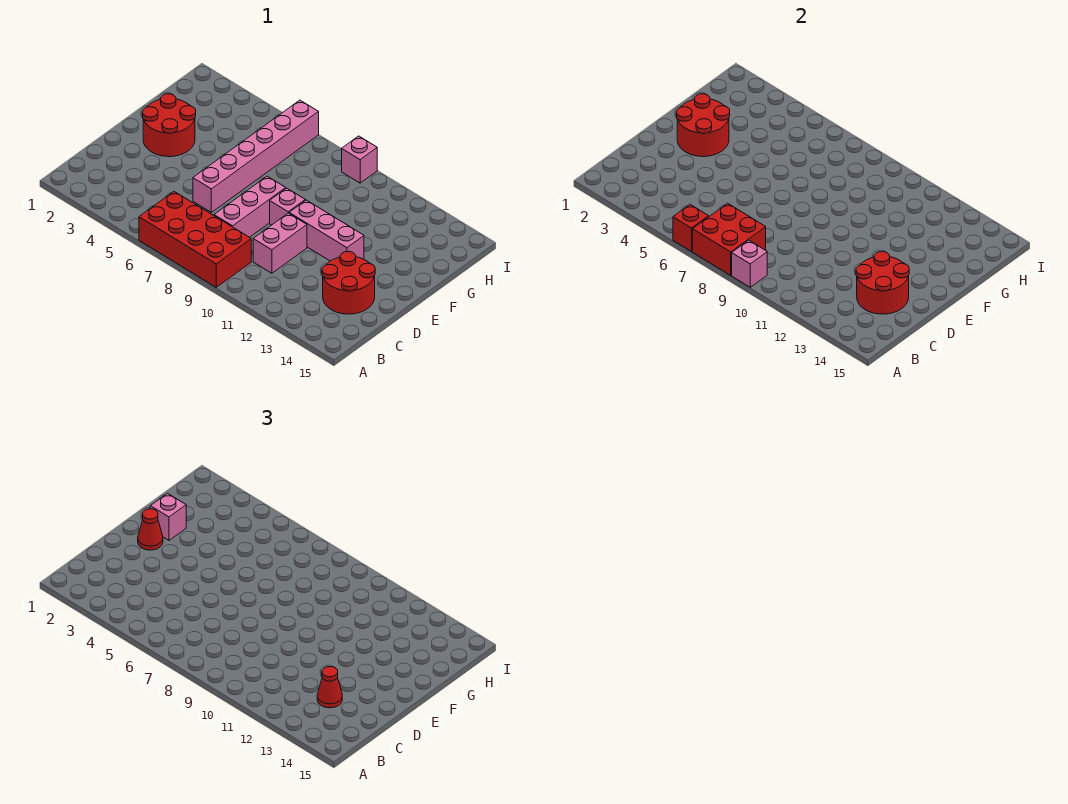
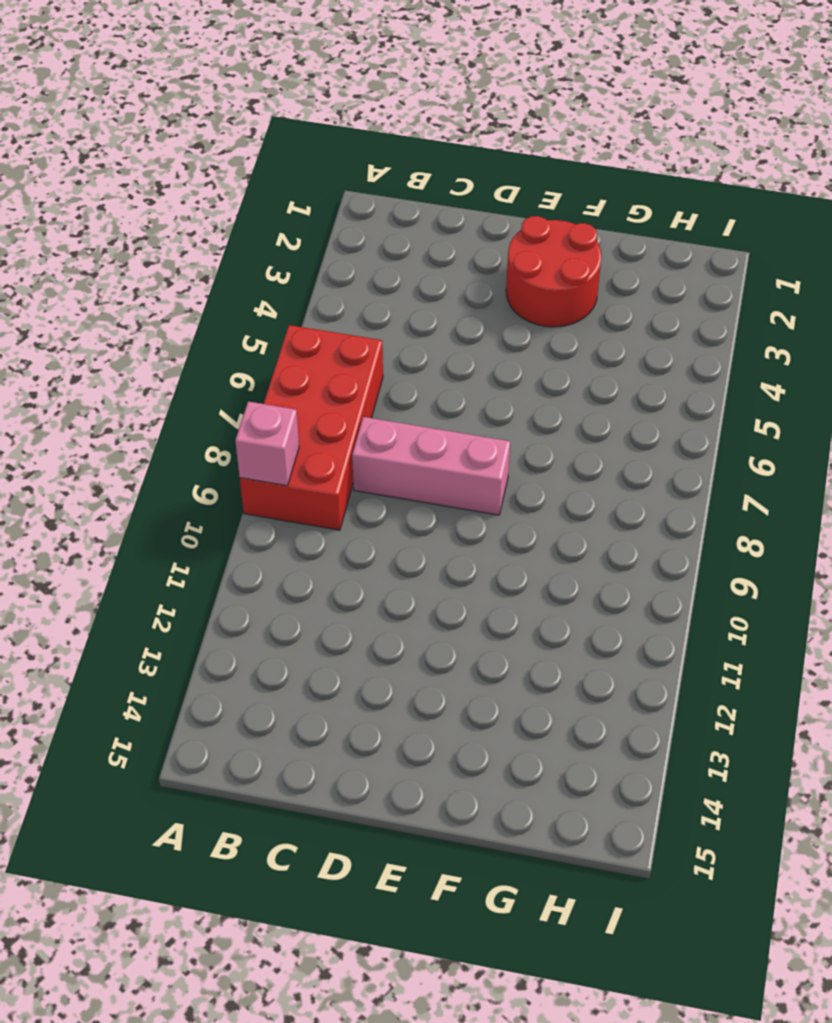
none -> pink 1x2 brick [253,213,307,273]
none -> red 2x2 round brick [322,251,375,314]
none -> pink 1x6 brick [193,100,319,212]

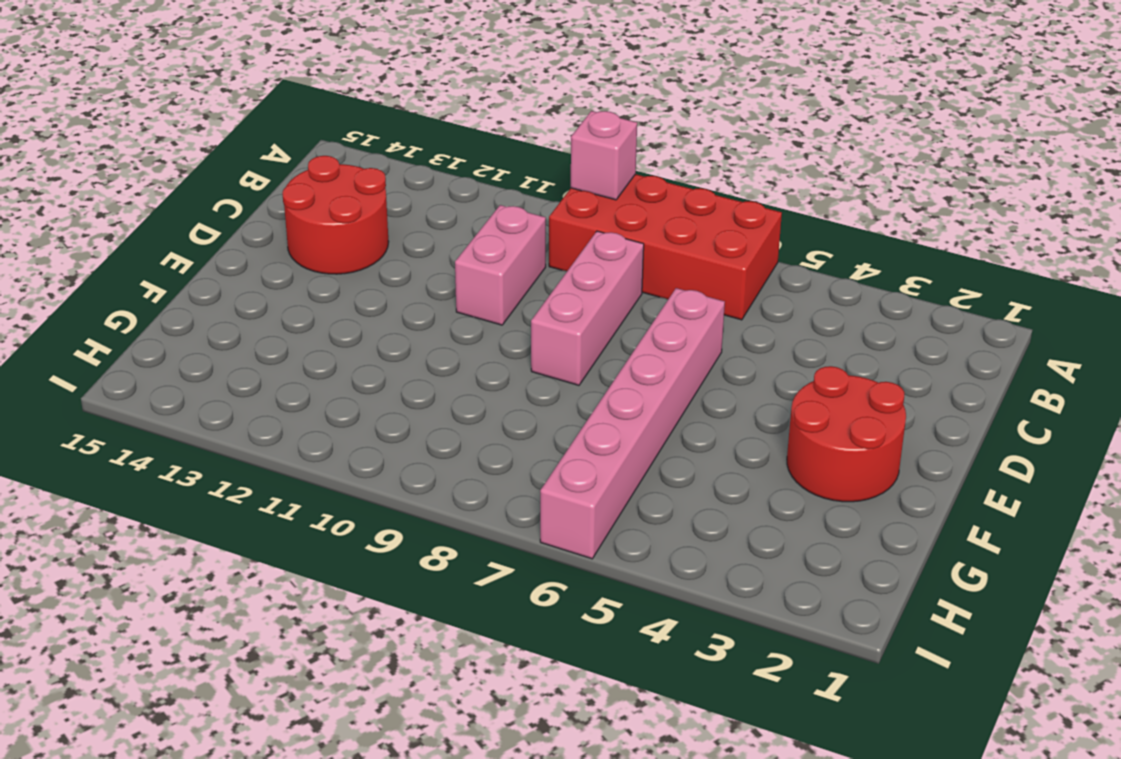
none -> pink 1x1 brick [270,188,305,225]
none -> pink 1x3 brick [289,200,364,261]
none -> pink 1x1 brick [342,136,377,183]

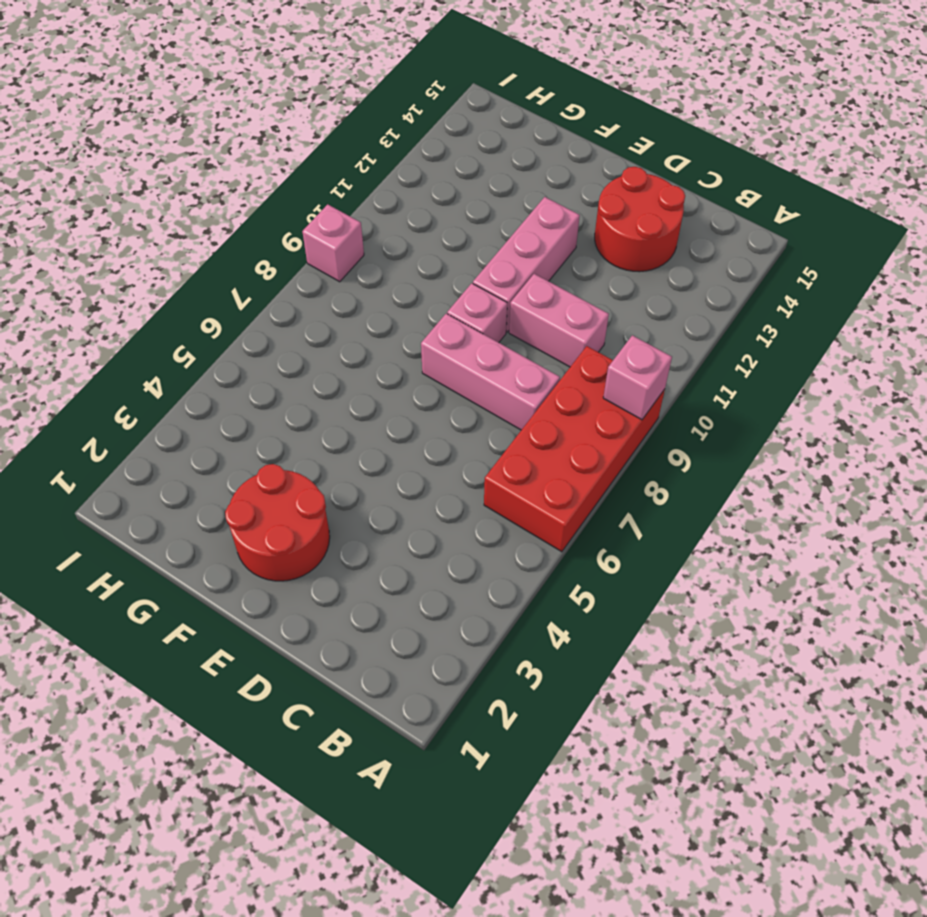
none -> pink 1x6 brick [193,100,319,212]
none -> red 1x1 brick [673,205,709,251]
none -> red 2x2 brick [692,203,766,275]

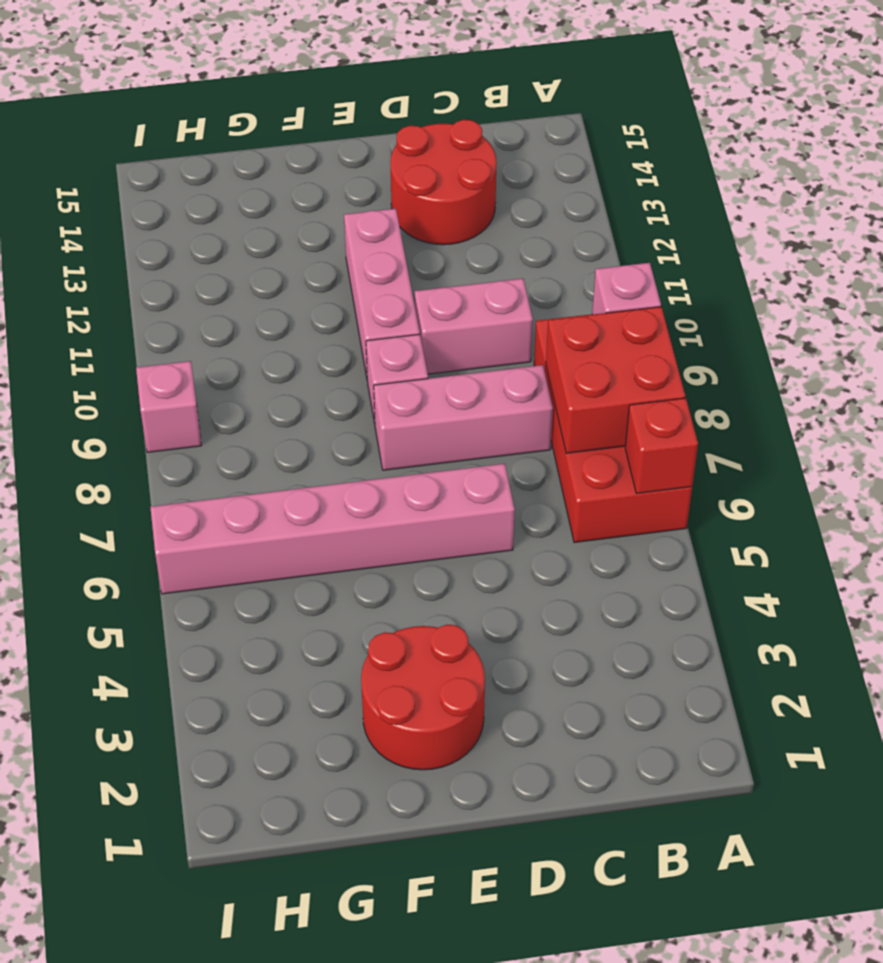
none -> red 2x2 round brick [856,251,909,314]
none -> red 2x2 round brick [677,94,730,157]
none -> red 1x1 cone [317,667,342,708]

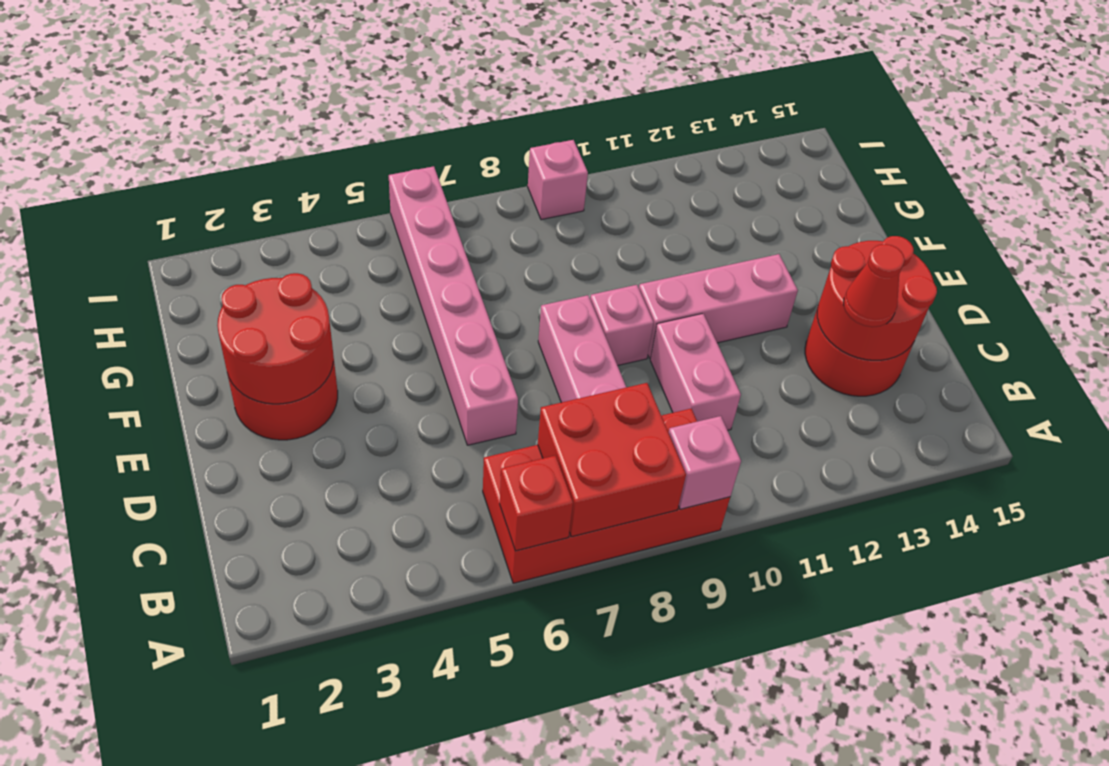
none -> red 1x1 cone [138,509,163,550]
none -> pink 1x1 brick [150,493,186,540]

